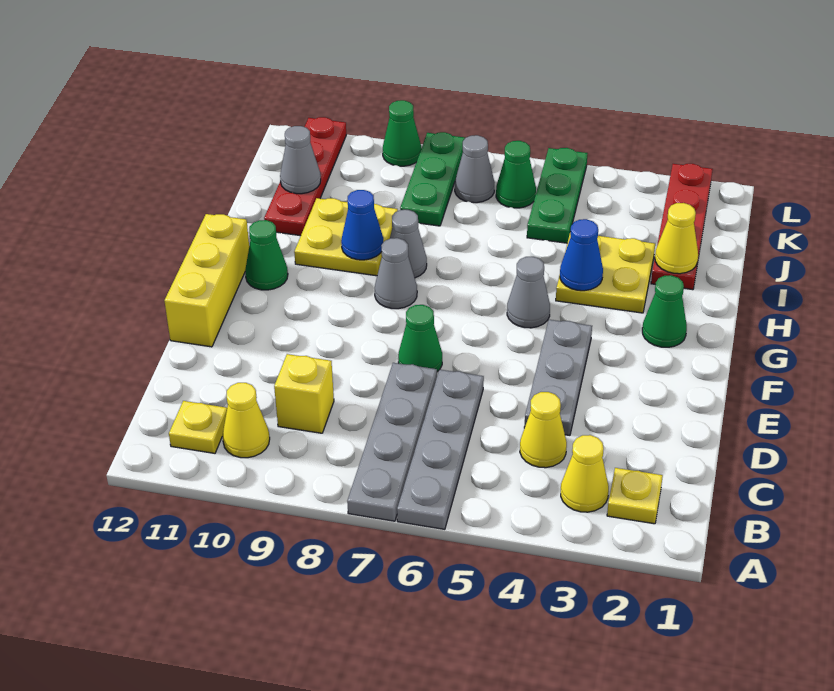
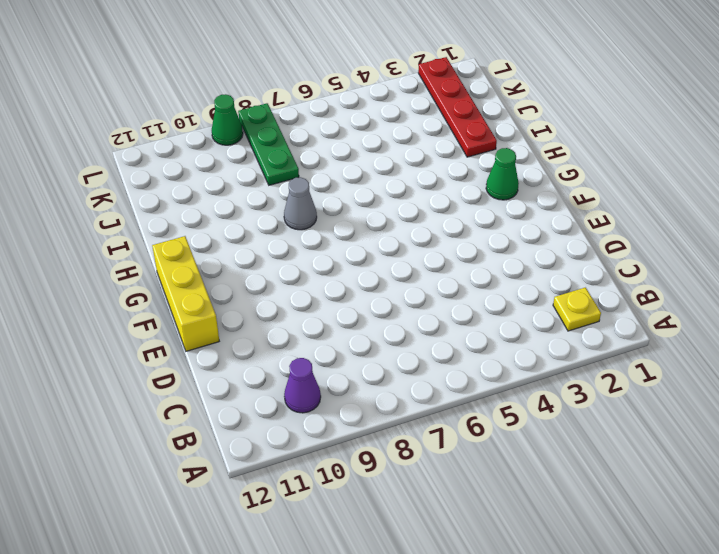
purple 1x1 cone [284,358,321,413] -> yellow 1x1 cone [223,383,270,458]
none -> grey 1x4 plate [397,370,484,529]
none -> grey 1x4 plate [347,363,437,521]
none -> yellow 1x1 cone [561,435,609,512]

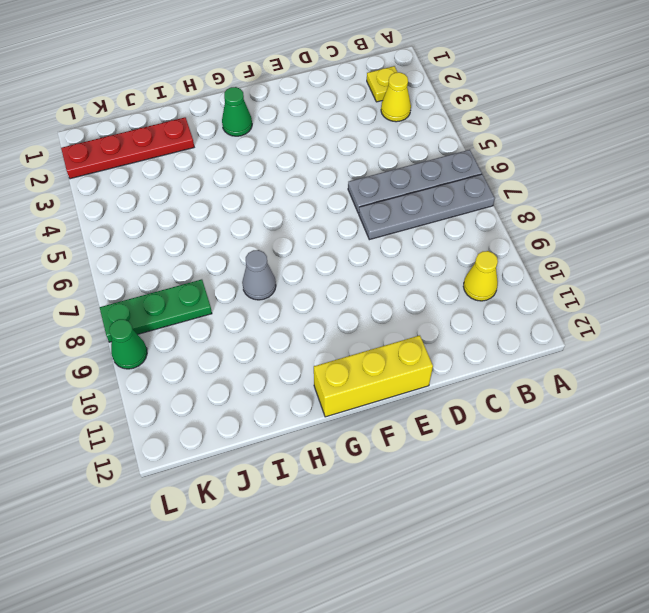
none -> yellow 1x1 plate [169,401,227,453]
none -> yellow 1x1 cone [520,392,567,468]
none -> yellow 1x1 brick [274,354,334,433]

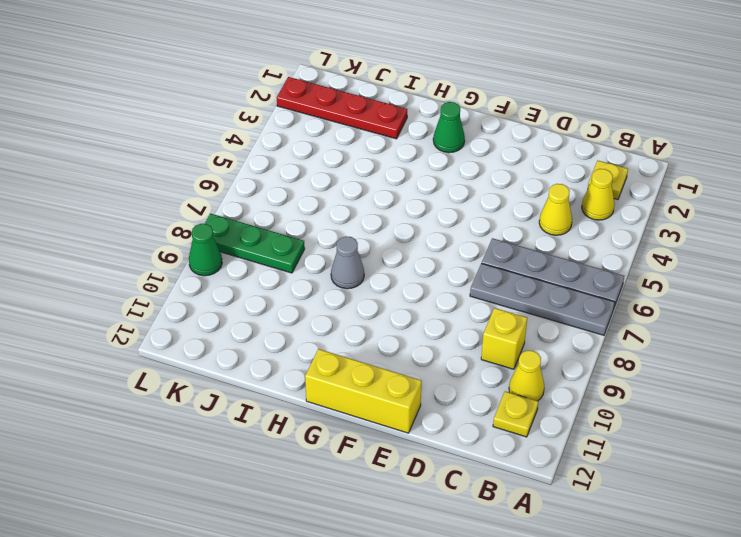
none -> grey 1x3 plate [524,320,592,435]
none -> green 1x1 cone [398,305,442,372]
none -> grey 1x1 cone [507,257,550,328]

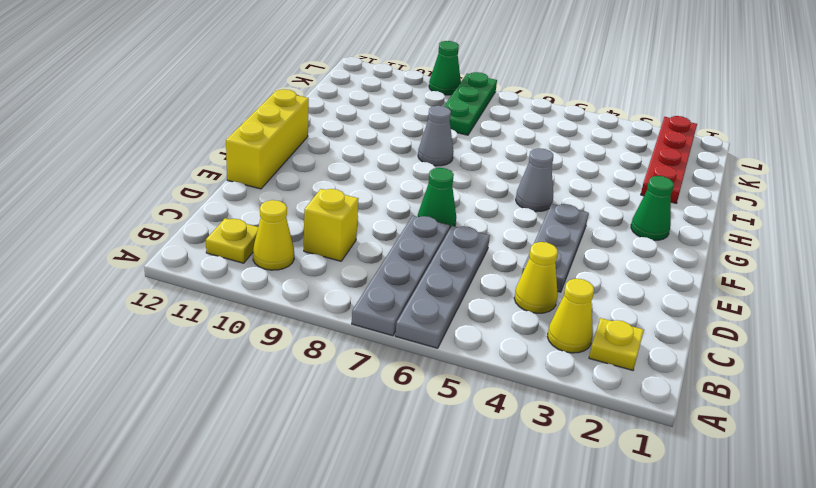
none -> grey 1x1 cone [375,238,417,309]
none -> green 1x1 cone [245,220,288,290]
none -> yellow 2x2 plate [556,235,655,313]

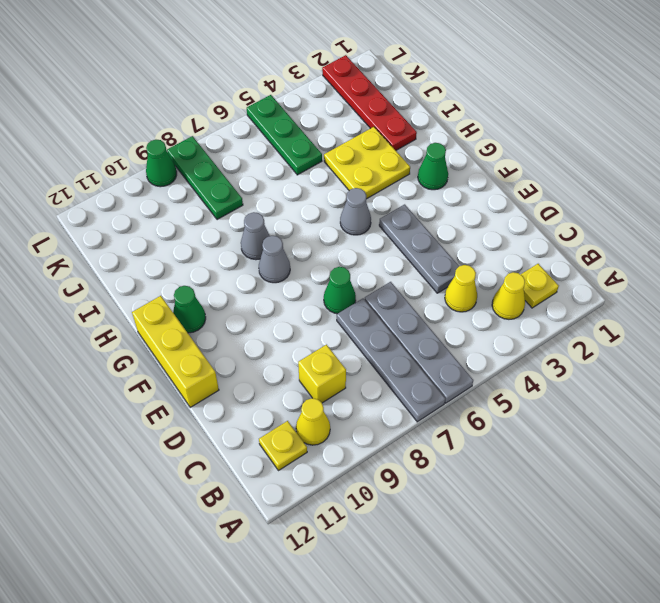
none -> yellow 2x2 plate [294,198,398,276]
none -> red 1x4 plate [264,117,346,236]
none -> green 1x1 cone [496,141,536,208]

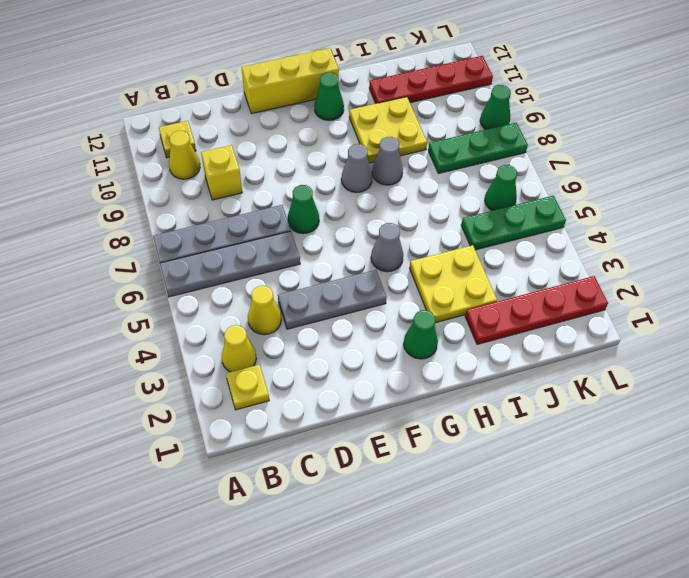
none -> grey 1x1 cone [455,135,494,203]
none -> blue 1x1 cone [560,219,603,291]
none -> blue 1x1 cone [341,190,383,260]

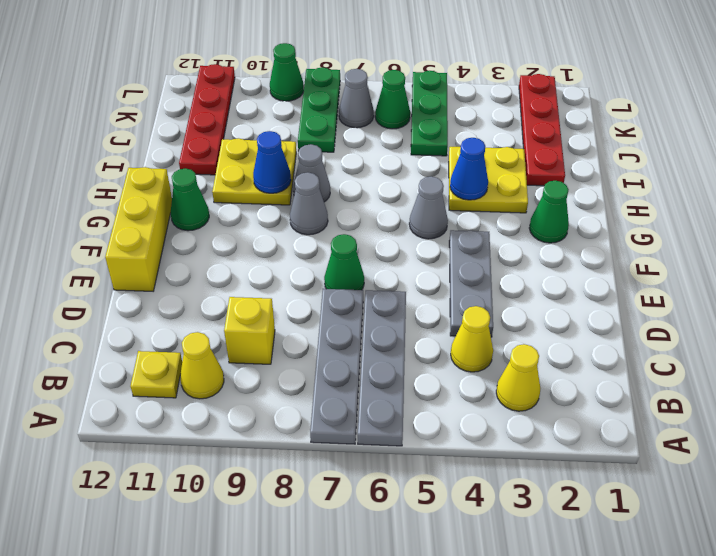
none -> yellow 1x1 plate [607,468,663,524]
none -> yellow 1x1 cone [655,203,698,274]
none -> grey 1x1 cone [280,126,321,194]

